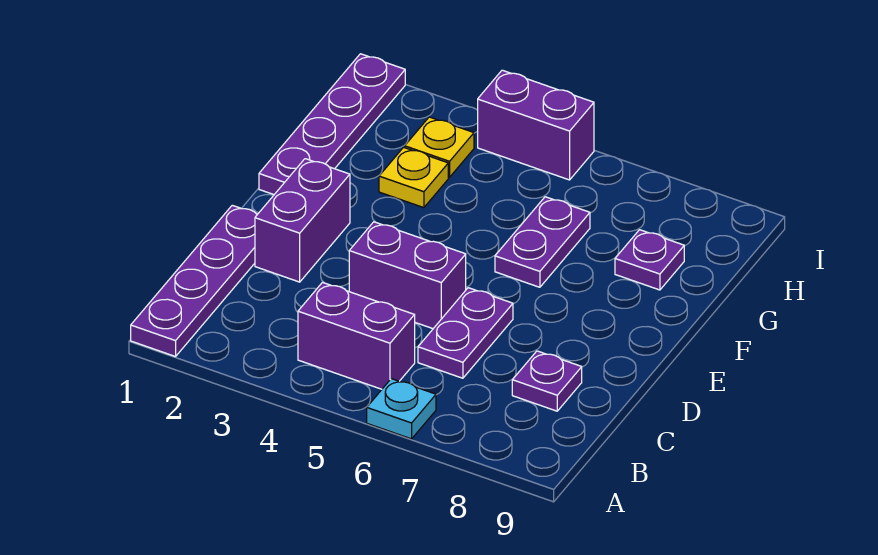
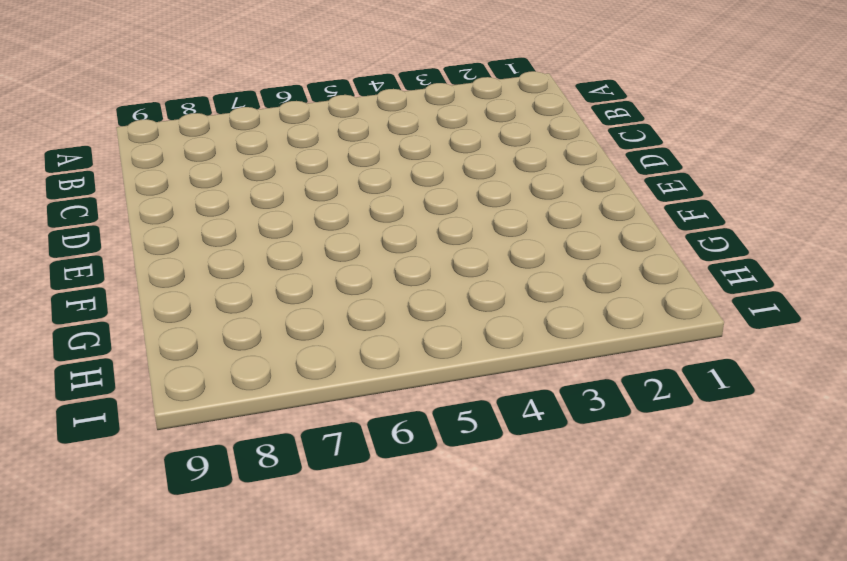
none -> purple 1x4 plate [131,205,258,357]
none -> cyan 1x1 plate [367,379,436,439]
none -> purple 1x2 brick [298,282,415,389]

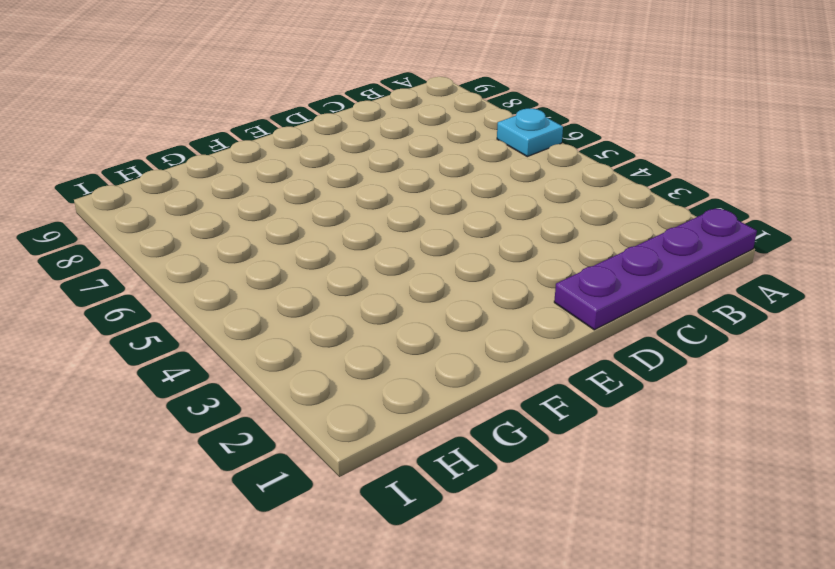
none -> purple 1x2 brick [298,282,415,389]
none -> purple 1x2 plate [418,288,513,378]
none -> purple 1x1 plate [512,351,582,411]

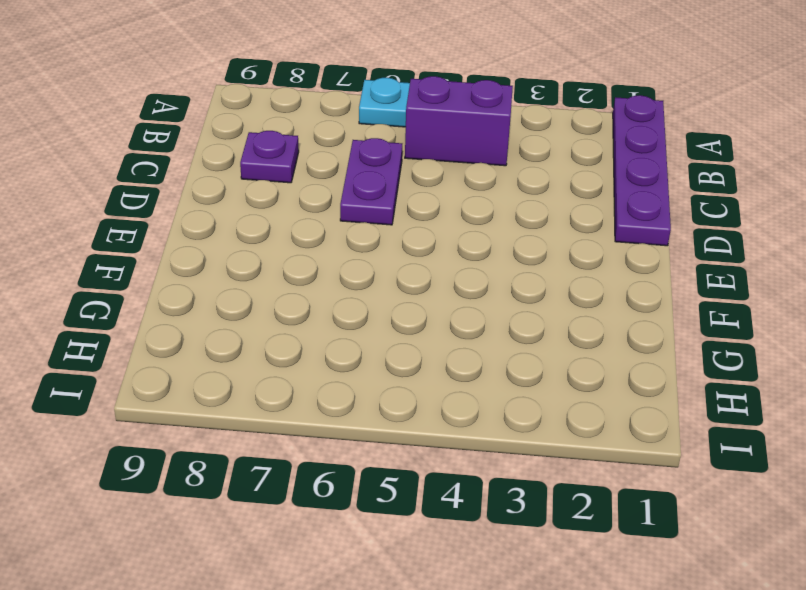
none -> purple 1x2 brick [255,159,350,282]
none -> purple 1x2 brick [349,222,466,329]
none -> purple 1x4 plate [259,54,405,195]

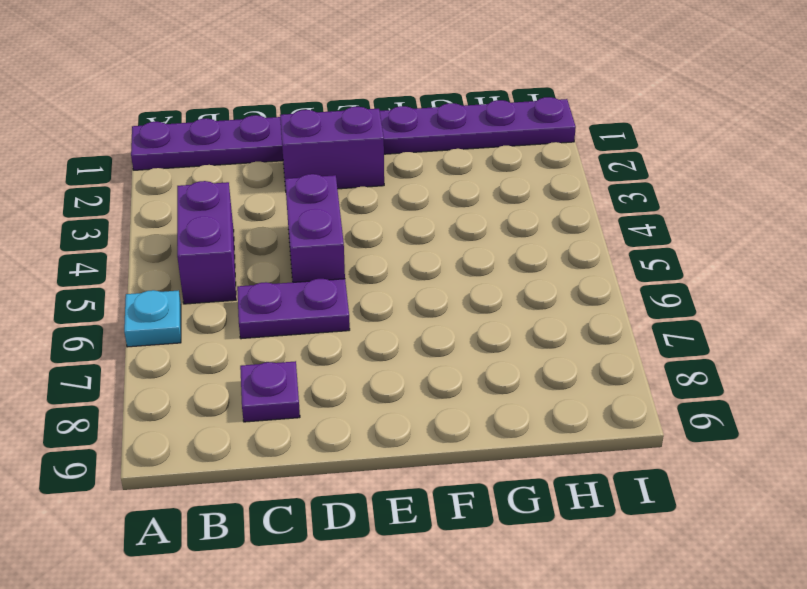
none -> purple 1x2 plate [495,197,590,287]
none -> yellow 1x1 plate [379,147,448,208]
none -> purple 1x1 plate [615,230,684,290]

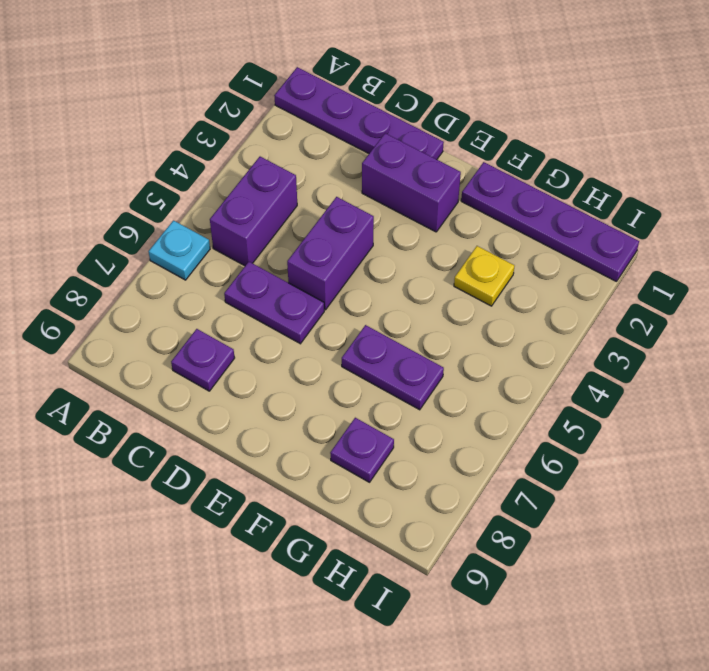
none -> yellow 1x1 plate [405,117,474,177]
none -> purple 1x2 brick [478,70,594,180]

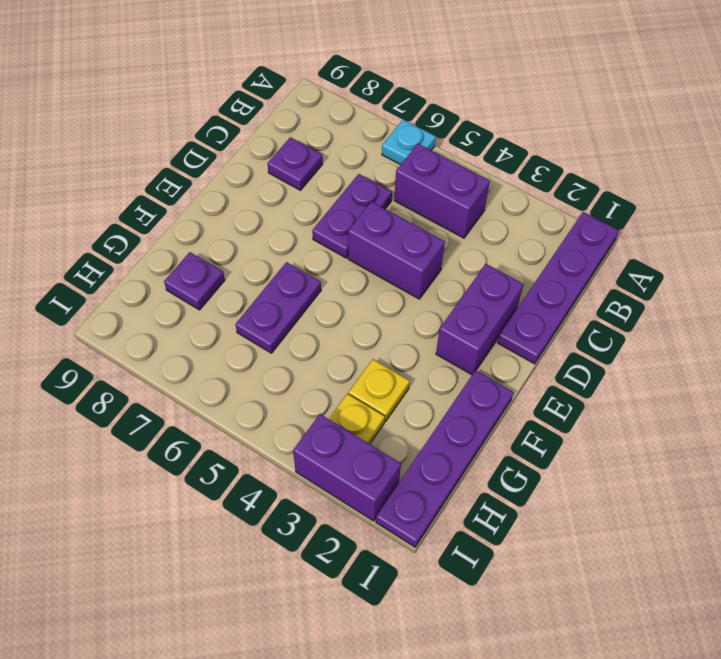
purple 1x2 brick [293,414,401,521] -> purple 1x2 brick moved to [478,70,594,180]

